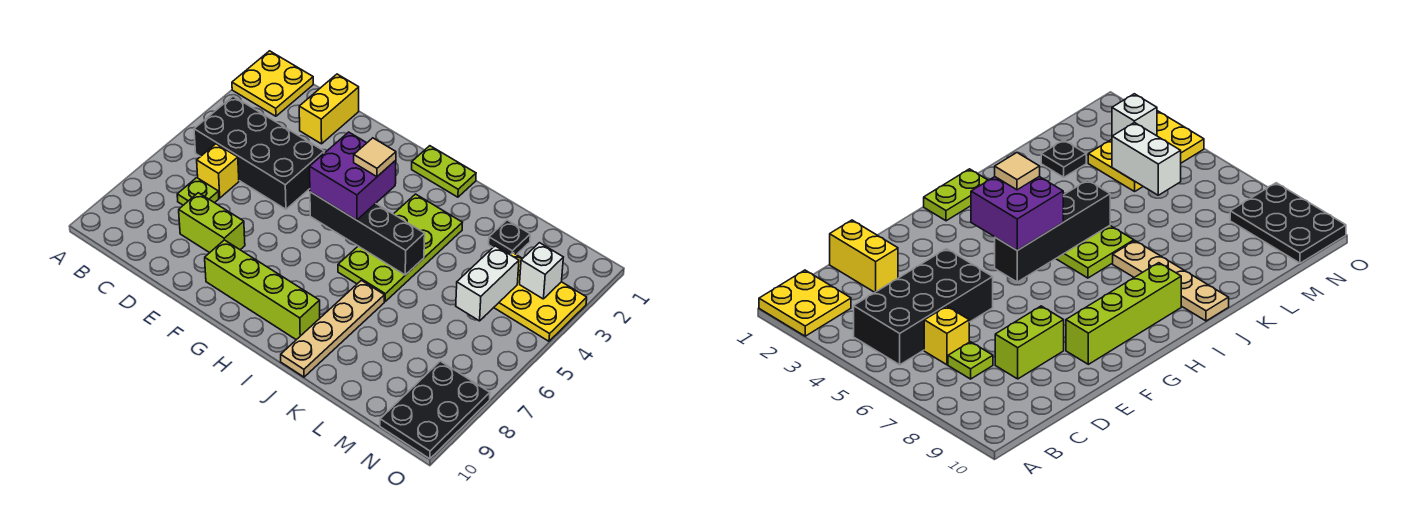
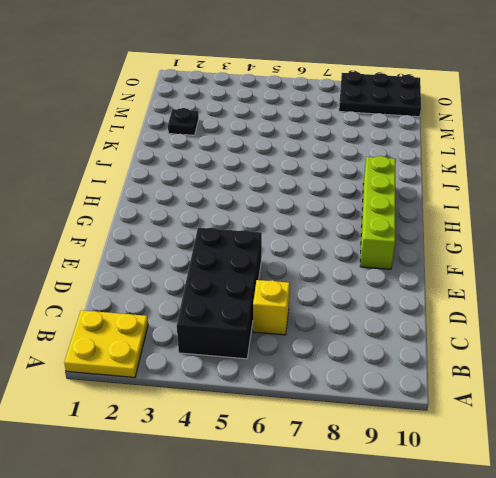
none -> lime 1x1 plate [177,178,219,205]
none -> yellow 1x2 brick [299,74,359,144]
none -> lime 1x2 brick [179,193,245,253]

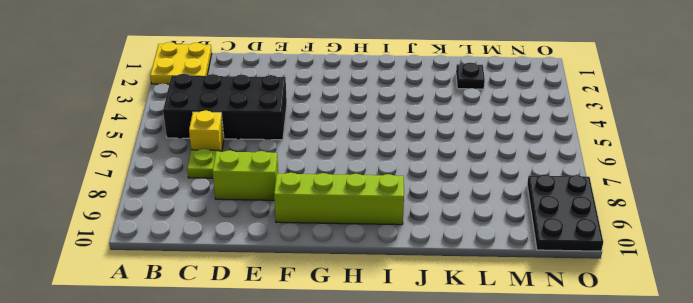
none -> yellow 1x2 brick [299,74,359,144]
none -> lime 1x2 plate [412,146,476,197]
none -> lime 2x4 plate [338,194,462,301]

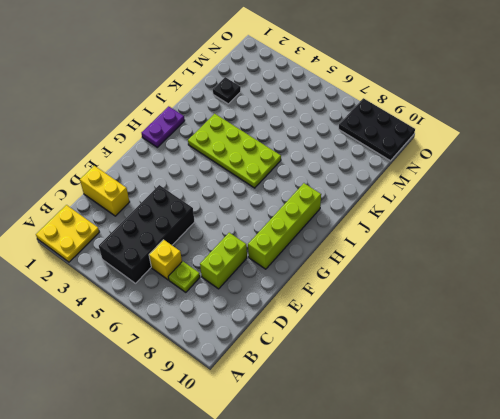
purple 1x2 plate [141,106,185,147] -> lime 1x2 plate [412,146,476,197]
none -> tan 1x4 plate [281,280,384,377]
none -> yellow 2x3 plate [494,253,587,341]
none -> black 1x4 brick [310,192,425,275]

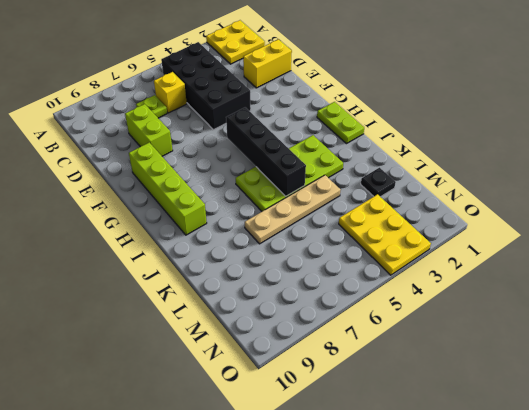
tan 1x4 plate [245,175,340,244] -> tan 1x4 plate moved to [281,280,384,377]
none -> black 2x3 plate [380,361,490,459]
none -> white 1x2 brick [456,246,519,321]
none -> white 1x1 brick [520,243,563,299]

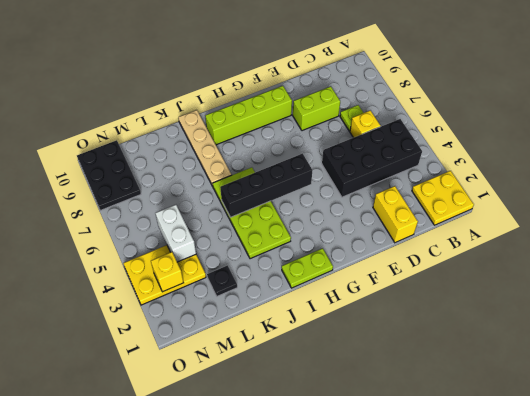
yellow 1x1 brick [151,252,183,292] -> white 1x1 brick [520,243,563,299]
none -> purple 2x2 brick [310,132,396,220]
none -> tan 1x1 tile [354,138,396,177]

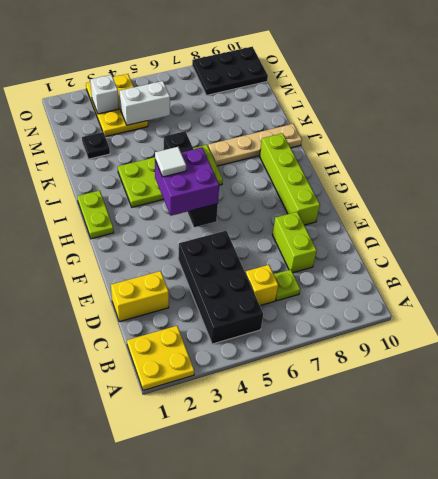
white 1x1 tile [155,147,186,177] -> tan 1x1 tile [354,138,396,177]

